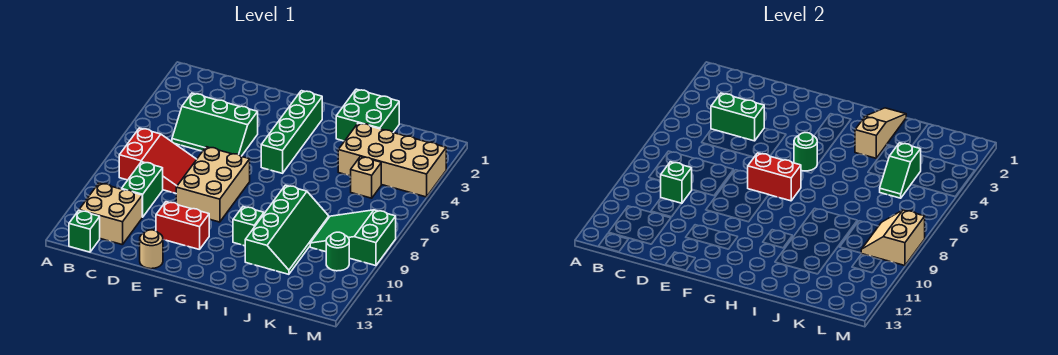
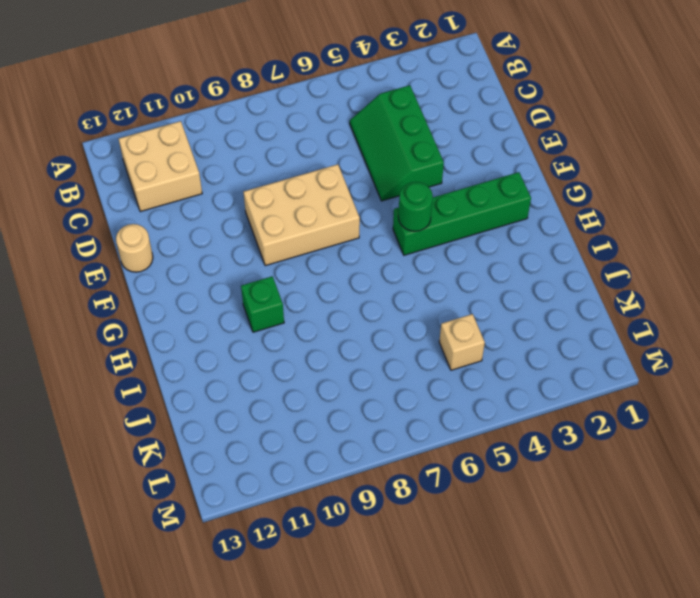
none -> red 2x3 slope [119,128,197,193]
none -> green 1x1 brick [69,211,100,252]
none -> green 1x2 brick [122,162,163,217]

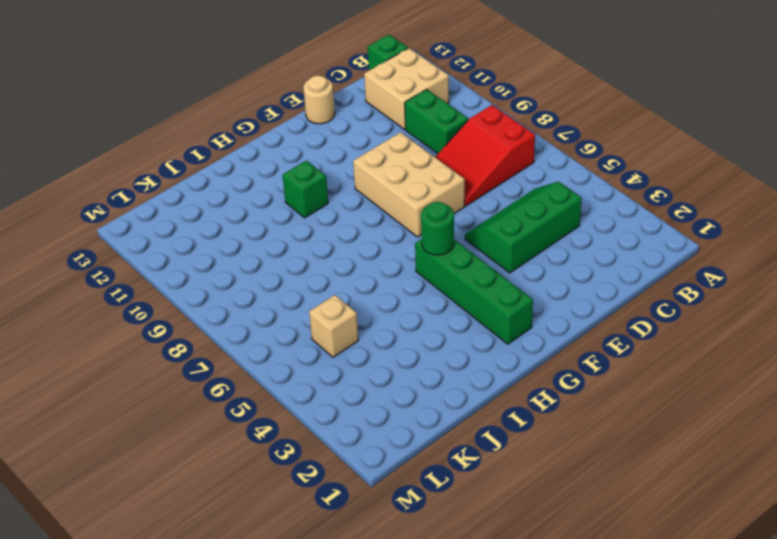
none -> red 1x2 brick [156,202,209,250]
none -> green 2x2 brick [336,89,399,141]
none -> green 2x4 slope [245,185,329,274]

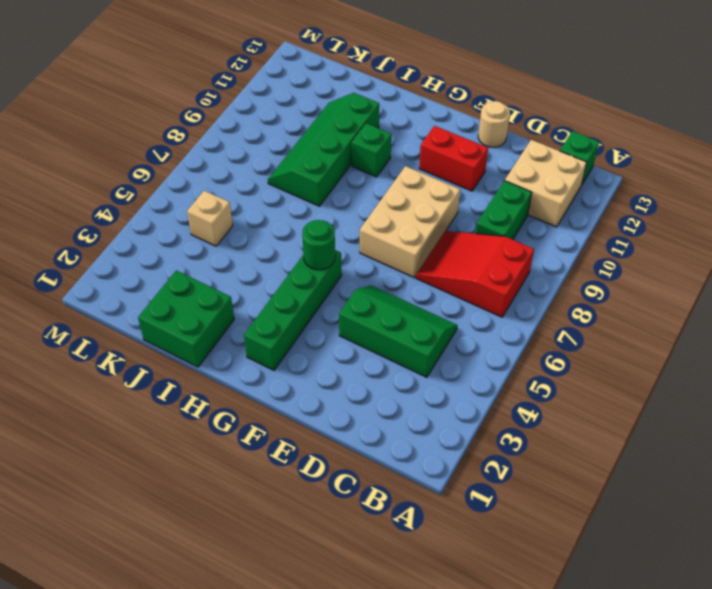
none -> tan 2x4 brick [338,123,446,197]
none -> green 2x3 slope [310,210,396,266]
none -> green 1x1 round brick [326,232,349,271]

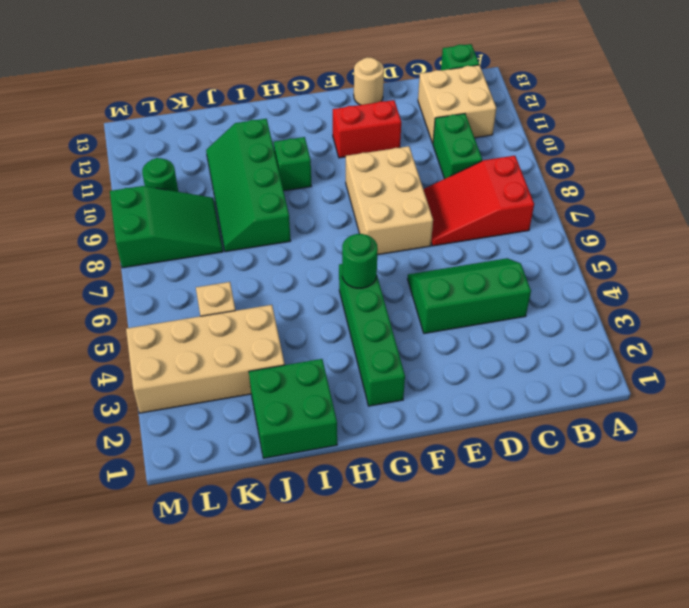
none -> green 1x2 brick [711,93,764,141]
none -> green 1x1 brick [661,162,692,204]
none -> red 1x2 brick [748,153,801,201]

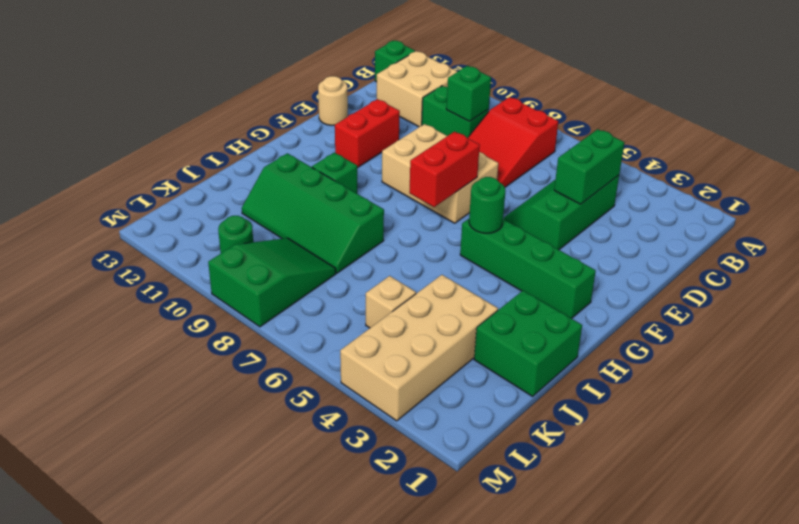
none -> tan 1x3 slope [855,108,906,158]
none -> green 1x2 slope [880,143,921,198]
none -> tan 2x2 slope [861,210,925,266]

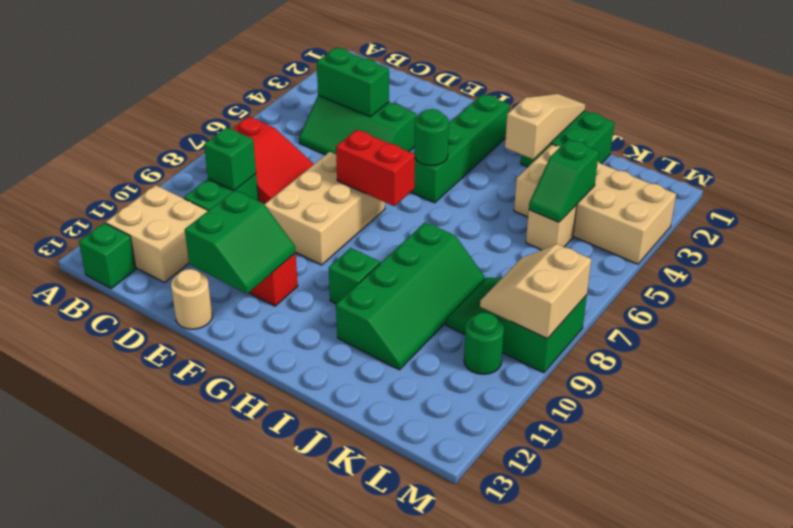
green 2x2 slope [185,190,296,294] -> none

